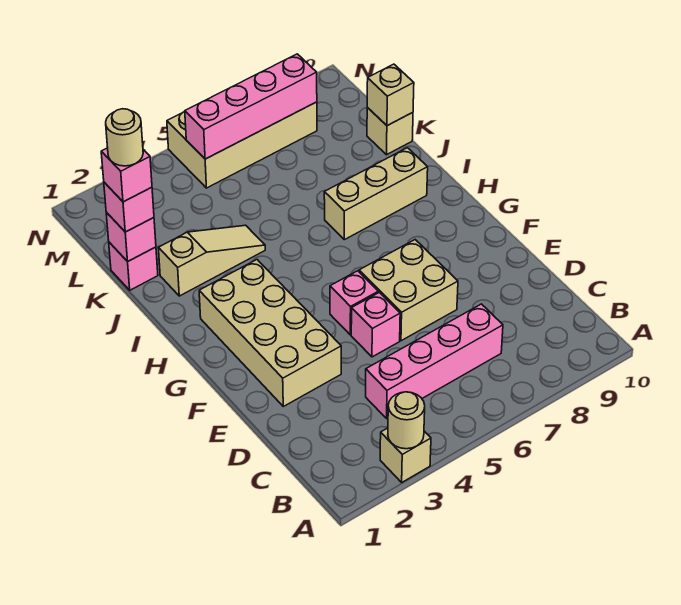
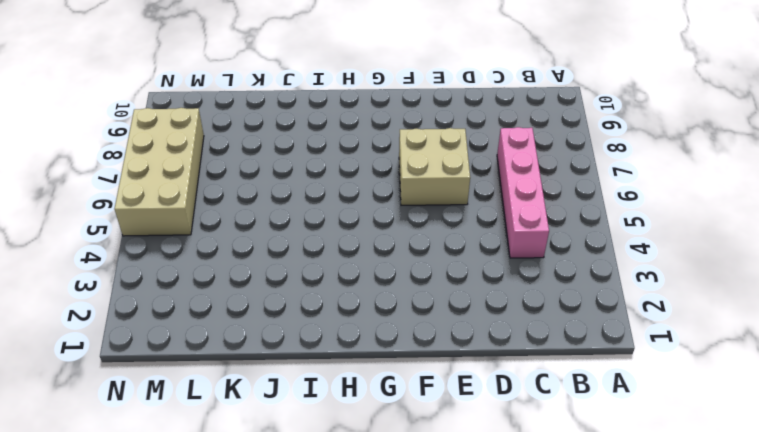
none -> tan 1x1 brick [380,428,431,482]
none -> tan 2x4 brick [199,260,341,406]
none -> pink 1x1 brick [351,292,400,357]

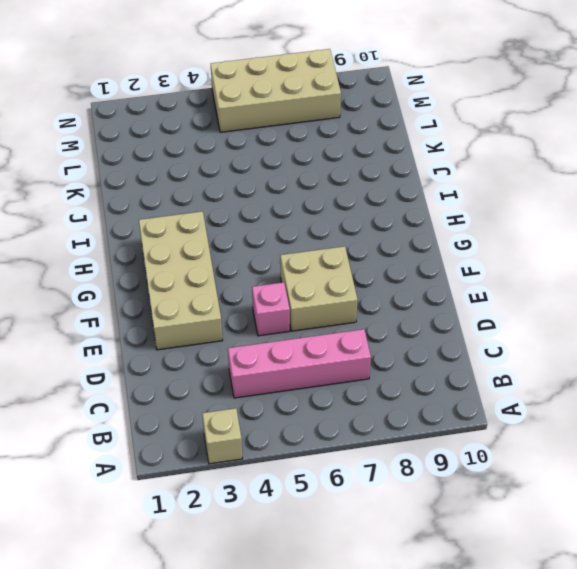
none -> pink 1x1 brick [330,271,378,335]
none -> tan 1x3 brick [324,148,428,240]
none -> tan 1x3 slope [158,225,265,296]

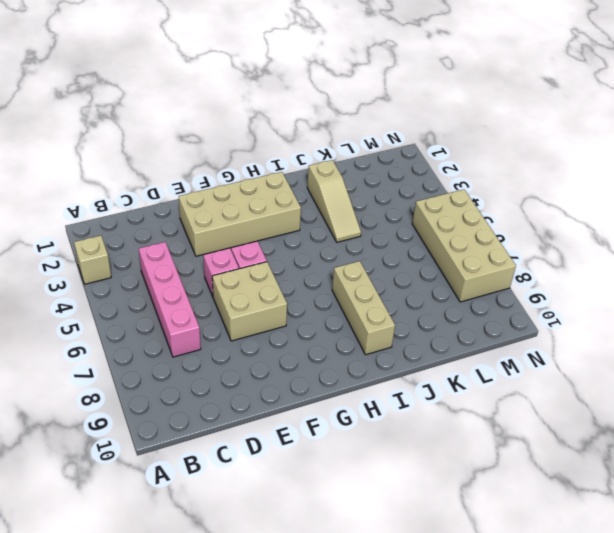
none -> pink 1x1 brick [109,242,158,290]
none -> tan 1x1 brick [367,108,413,155]
none -> tan 1x1 round brick [388,392,425,449]

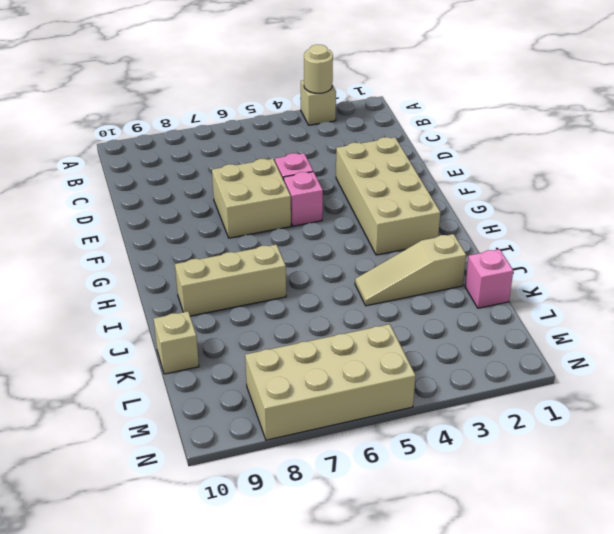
none -> pink 1x4 brick [366,304,503,418]
none -> pink 1x1 brick [106,212,156,262]
none -> tan 1x1 brick [367,64,414,126]

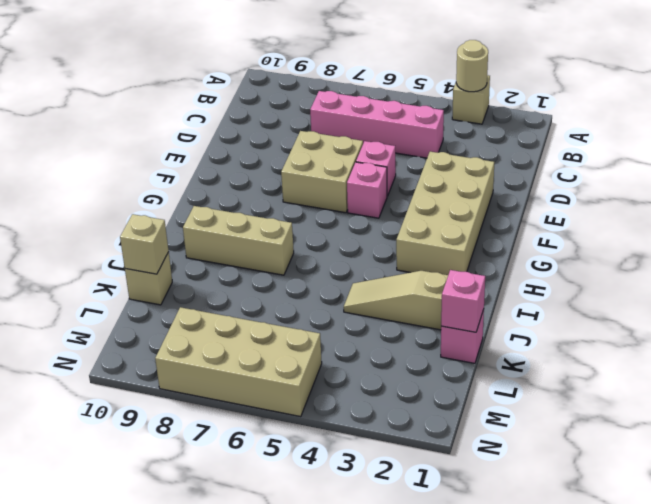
none -> pink 1x4 brick [185,54,317,159]
none -> pink 1x1 brick [104,182,154,232]
none -> pink 1x1 brick [101,148,152,202]

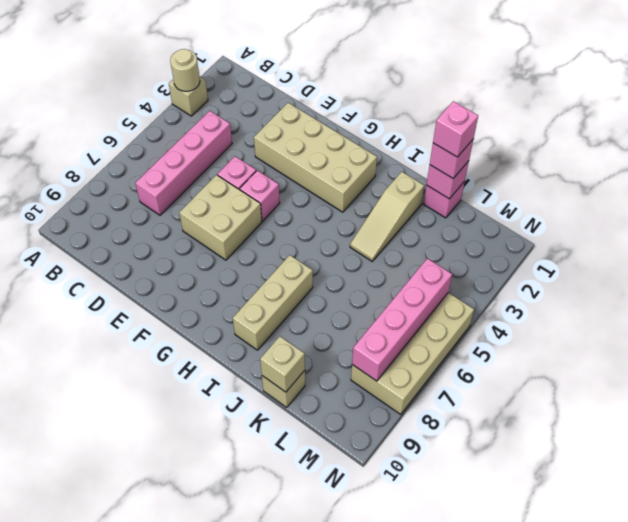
none -> tan 1x1 round brick [106,109,143,166]

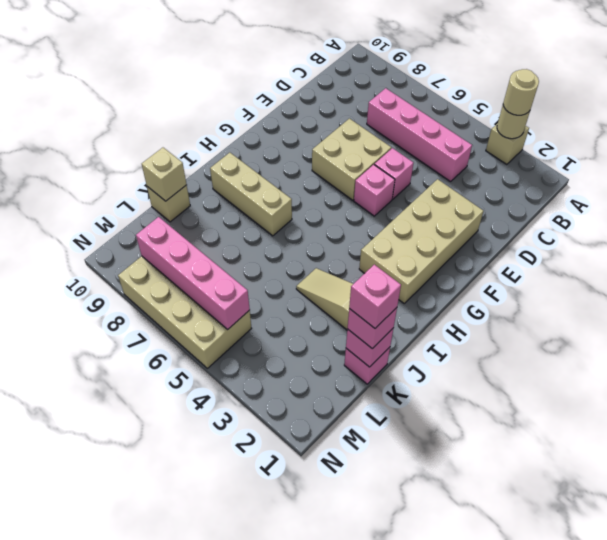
tan 1x1 round brick [503,69,539,115] -> tan 1x1 round brick moved to [106,109,143,166]

